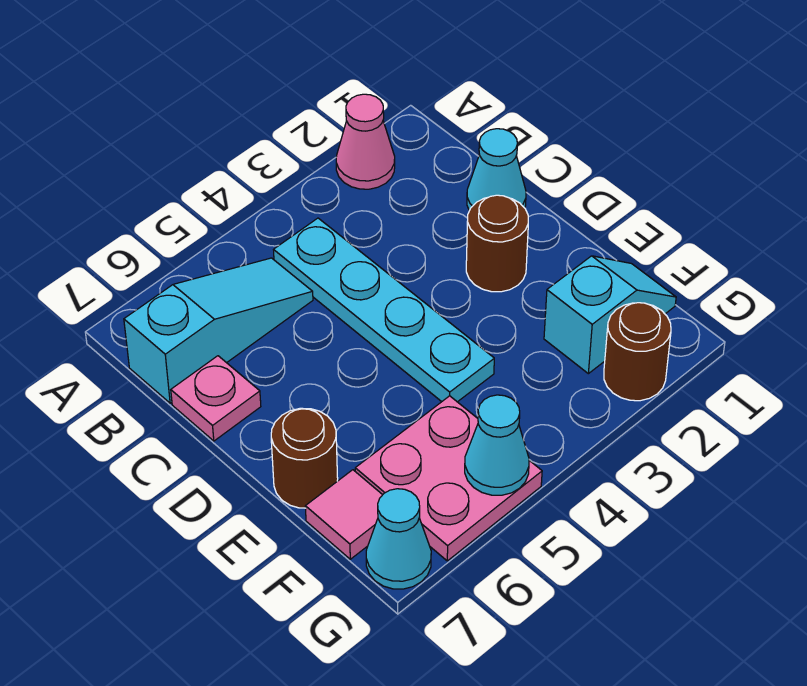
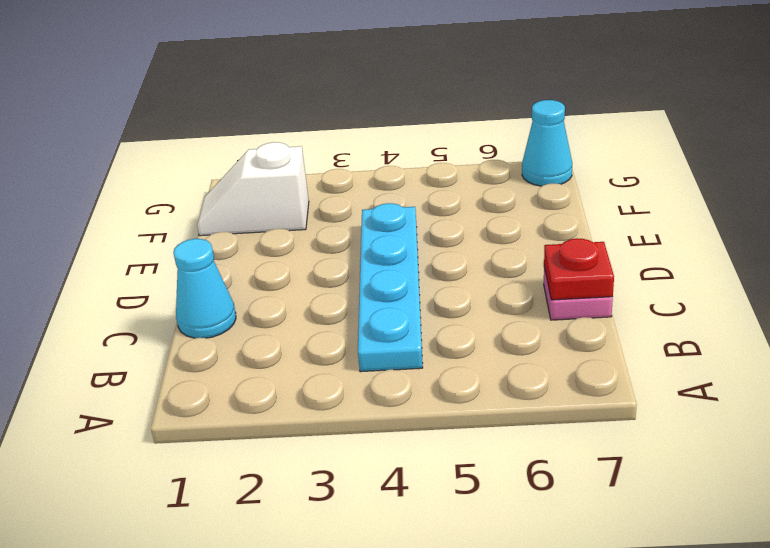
red 1x1 plate [544,238,614,300] -> none
white 1x2 slope [197,142,309,236] -> cyan 1x2 slope [544,256,676,374]
none -> pink 1x1 cone [336,94,395,189]
none -> cyan 1x3 slope [124,258,313,403]
none -> brown 1x1 round brick [466,195,528,292]

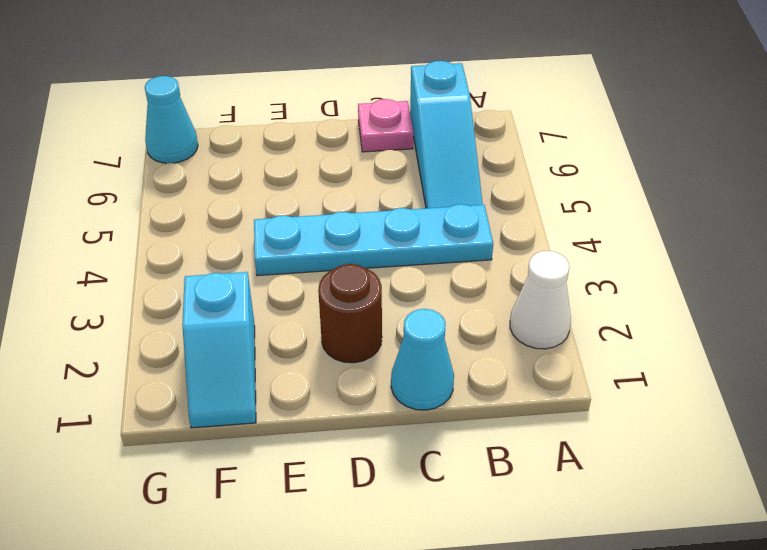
white 1x1 cone [510,251,571,349] -> pink 1x1 cone [336,94,395,189]
none -> brown 1x1 round brick [271,408,338,508]
none -> pink 2x2 plate [355,396,542,561]
none -> pink 1x1 tile [305,470,382,559]

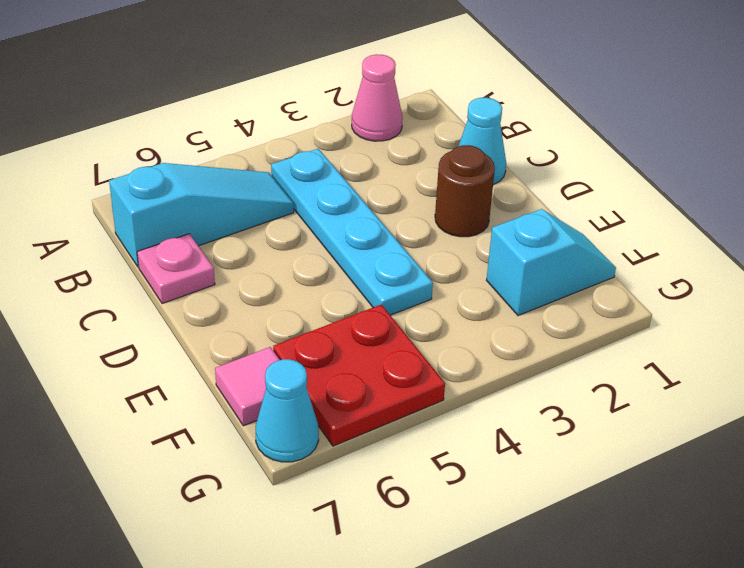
red 2x2 plate [273,305,445,446] -> pink 2x2 plate [355,396,542,561]
none -> brown 1x1 round brick [271,408,338,508]
none -> brown 1x1 round brick [604,303,671,401]
none -> cyan 1x1 cone [465,395,529,495]

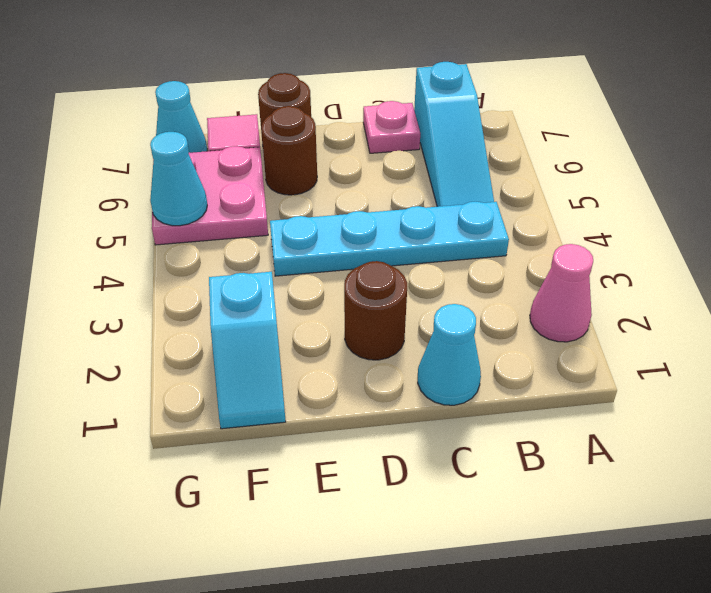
brown 1x1 round brick [261,106,317,195] -> brown 1x1 round brick moved to [604,303,671,401]

